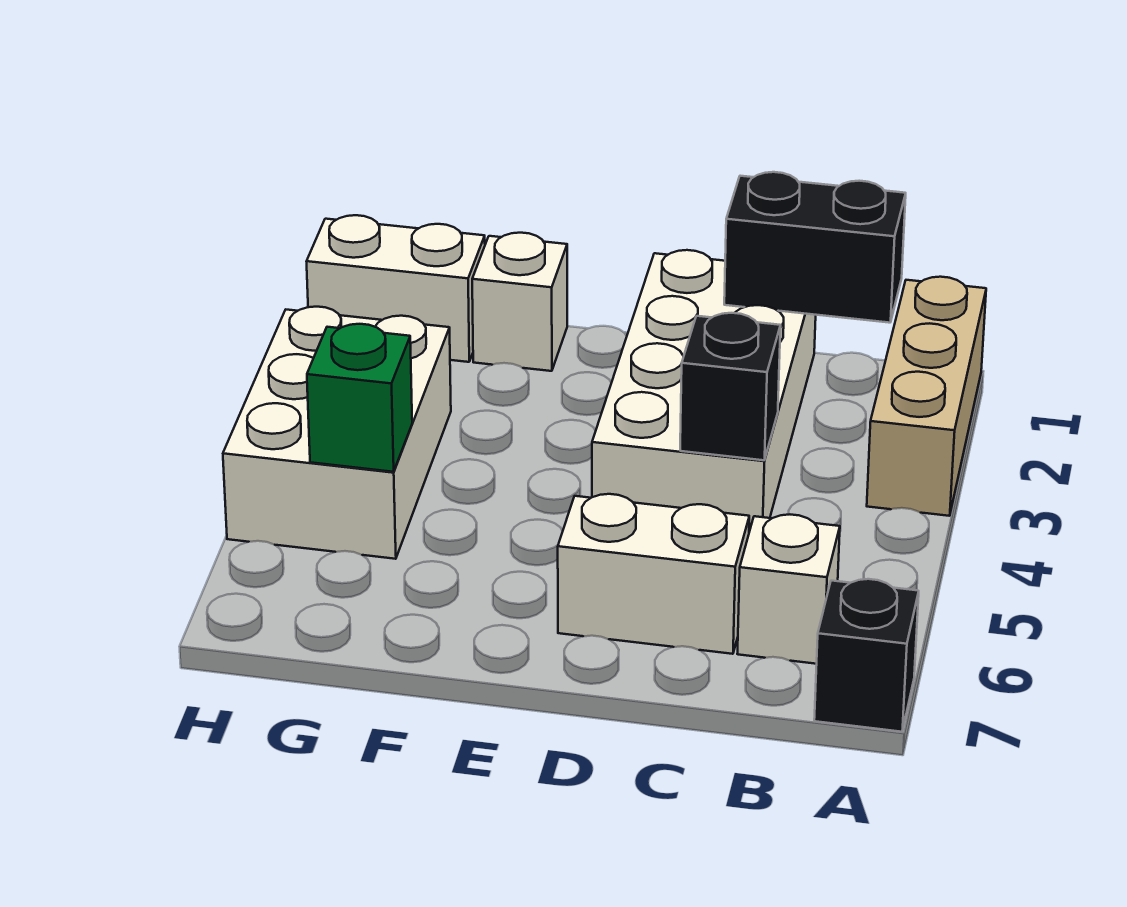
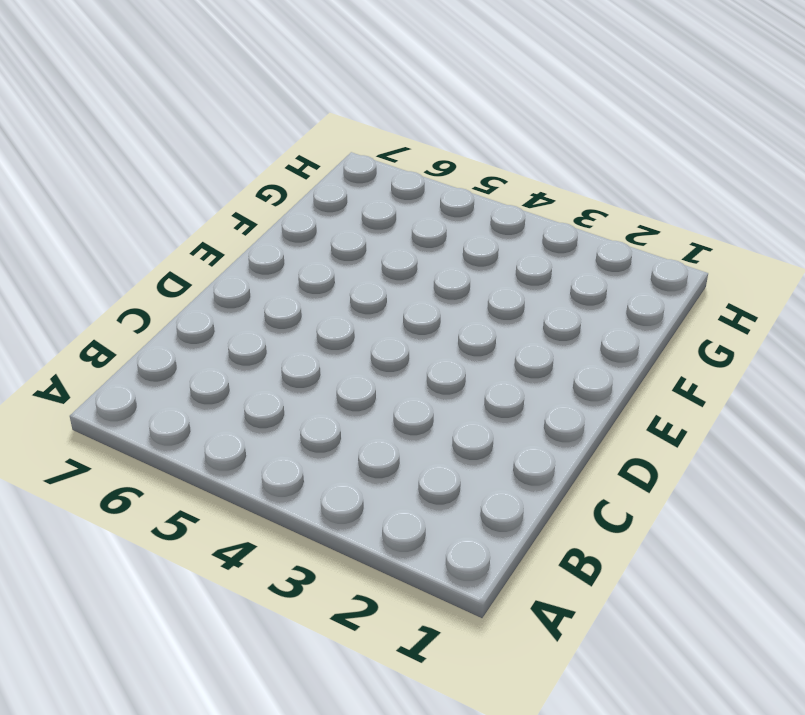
none -> tan 1x3 brick [867,277,986,516]
none -> black 1x1 brick [814,579,919,732]

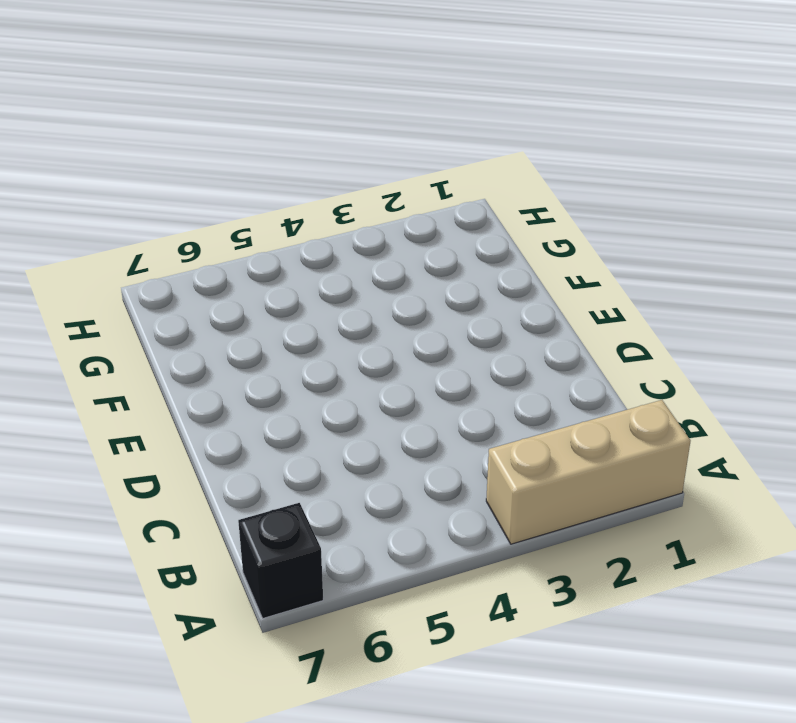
none -> white 1x1 brick [737,514,840,664]
none -> white 2x4 brick [592,250,816,532]

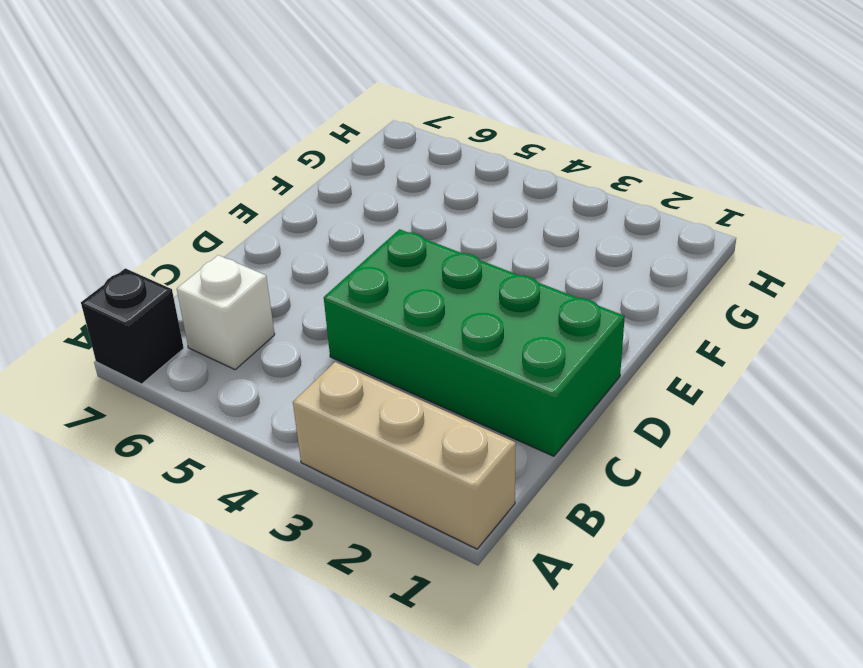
green 2x4 brick [324,229,625,456] -> white 2x4 brick [592,250,816,532]
none -> white 1x2 brick [558,494,749,654]
none -> white 1x1 brick [472,233,567,371]

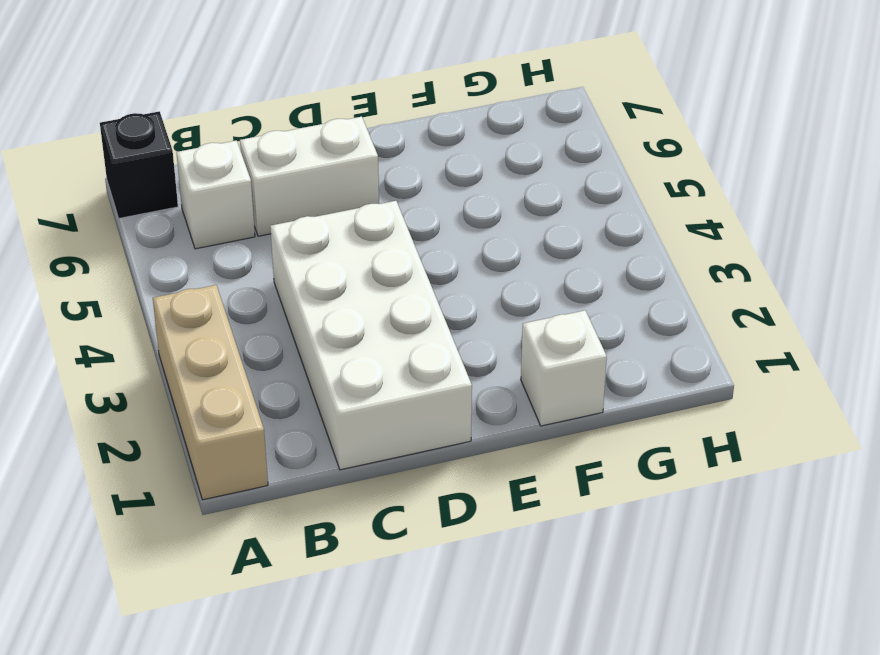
none -> white 1x2 brick [307,215,485,362]
none -> white 2x3 brick [223,307,451,559]

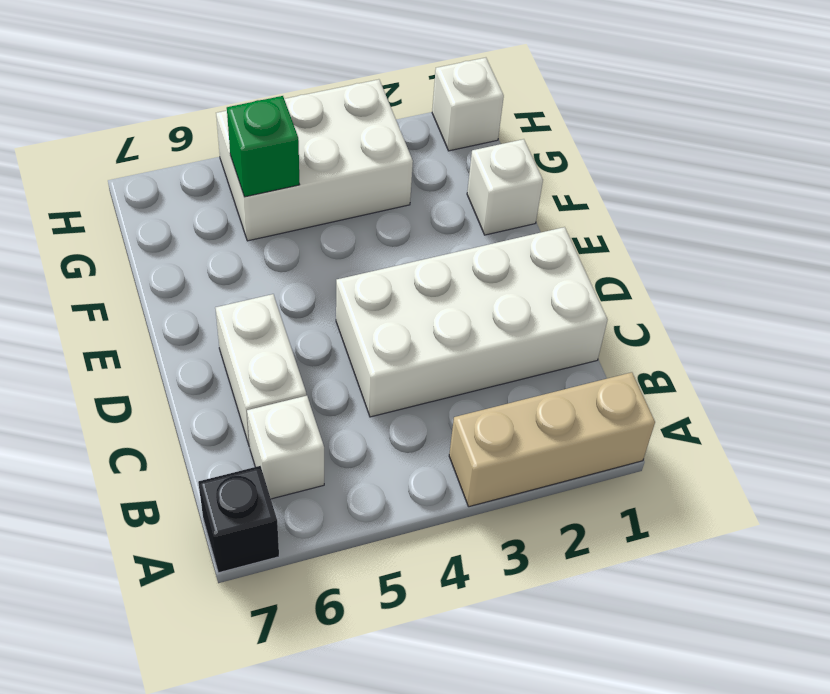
white 1x1 brick [432,58,504,151] -> white 1x2 brick [307,215,485,362]
none -> black 1x2 brick [724,172,906,323]
none -> black 1x1 brick [680,313,781,460]

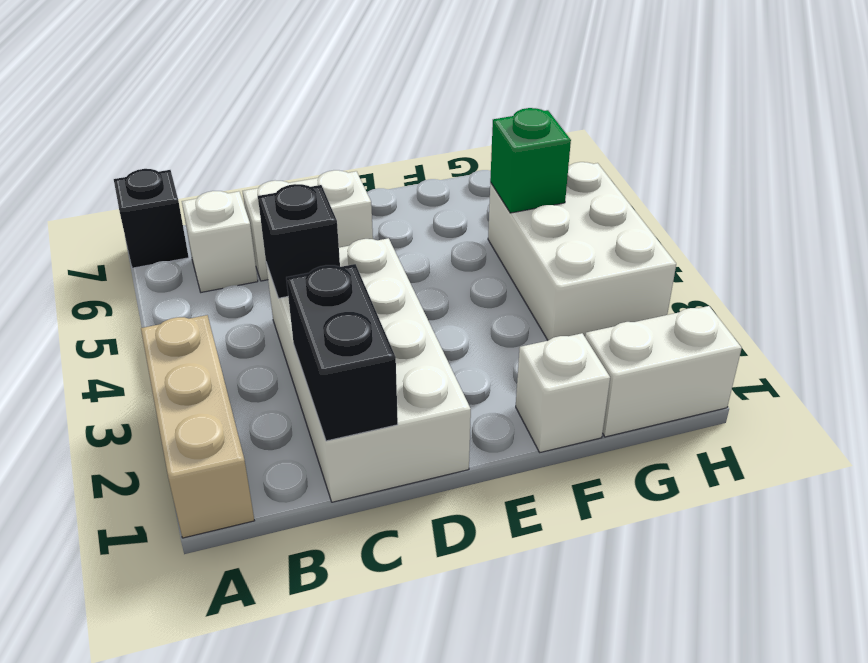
black 1x2 brick [286,264,398,441] -> black 1x2 brick turned to [724,172,906,323]

